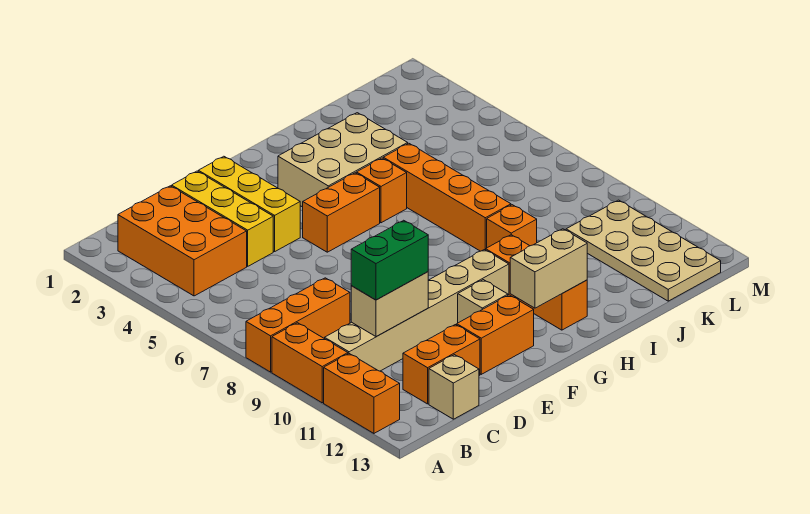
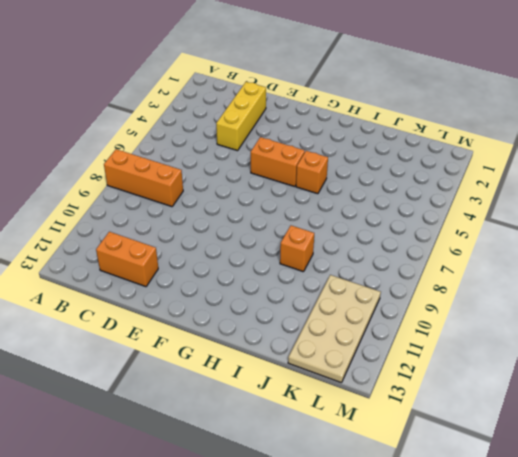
none -> orange 1x2 brick [272,323,348,403]
none -> orange 1x2 brick [324,354,400,433]
none -> orange 2x3 brick [118,186,247,296]

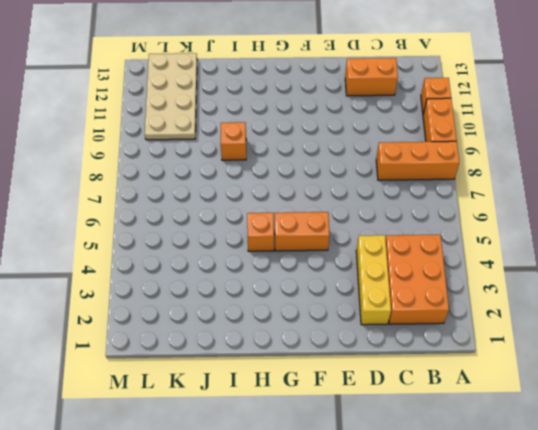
orange 1x1 brick [421,78,451,114] -> orange 1x2 brick [324,354,400,433]
none -> tan 1x6 brick [325,250,509,371]
none -> tan 1x1 brick [429,355,479,419]
none -> yellow 1x3 brick [198,156,300,252]

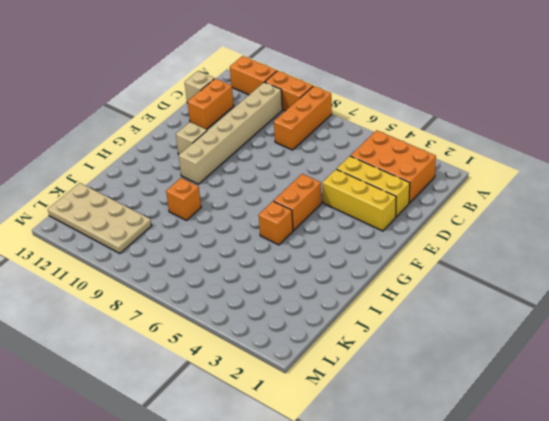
none -> orange 1x2 brick [457,295,534,374]
none -> tan 2x3 brick [278,113,408,207]
none -> orange 1x3 brick [486,235,587,330]

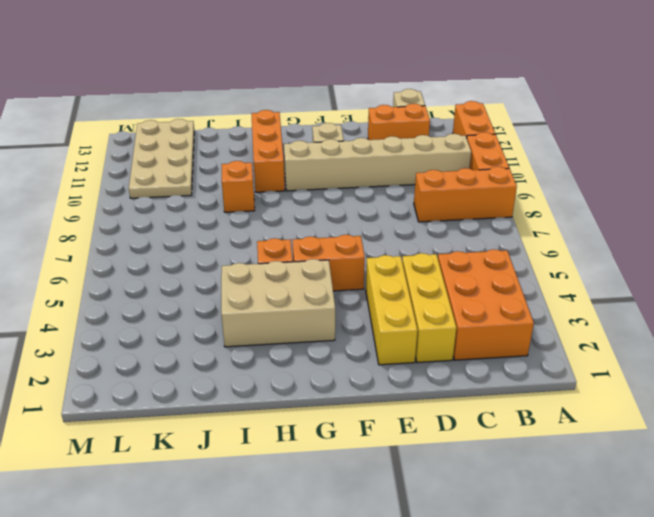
none -> orange 1x2 brick [457,295,534,374]
none -> orange 1x4 brick [383,143,511,251]
none -> tan 1x2 brick [351,272,428,336]

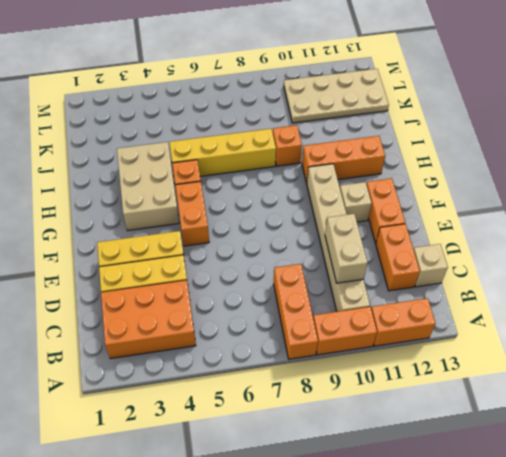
yellow 1x4 brick [169,129,276,176] -> orange 1x4 brick [383,143,511,251]
none -> tan 1x2 brick [510,229,587,308]
none -> green 1x2 brick [351,220,428,300]

